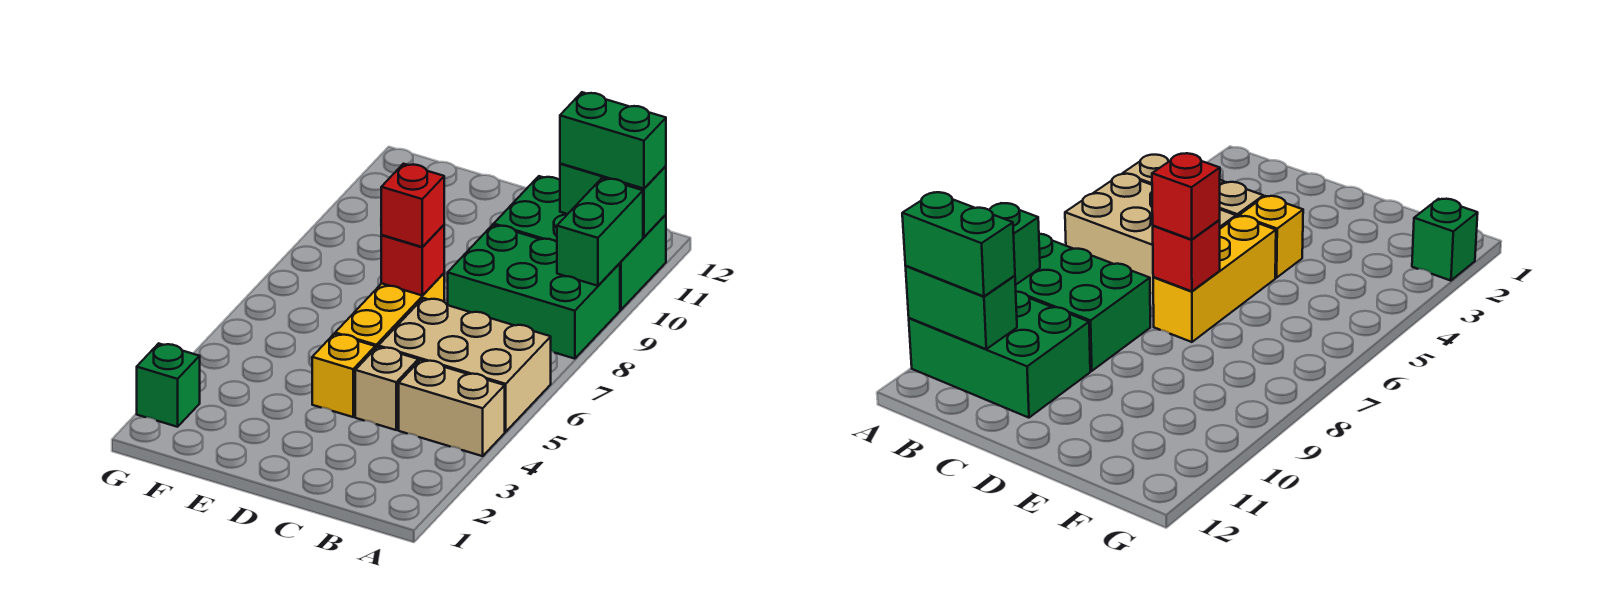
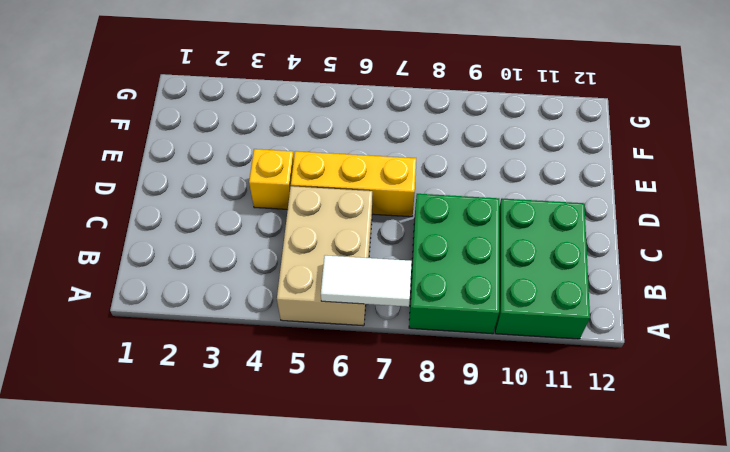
white 1x2 tile [321,255,412,307] -> none
none -> tan 1x2 brick [399,360,505,456]
none -> tan 1x1 brick [355,347,418,430]
none -> green 1x1 brick [137,343,200,427]

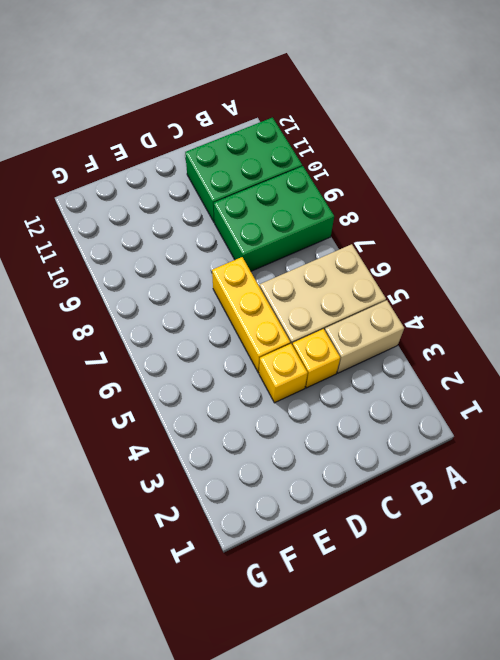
yellow 1x1 brick [292,329,340,388] -> tan 1x1 brick [355,347,418,430]
none -> green 1x1 brick [137,343,200,427]
none -> green 1x2 brick [557,178,643,286]
none -> green 1x2 brick [560,163,666,237]

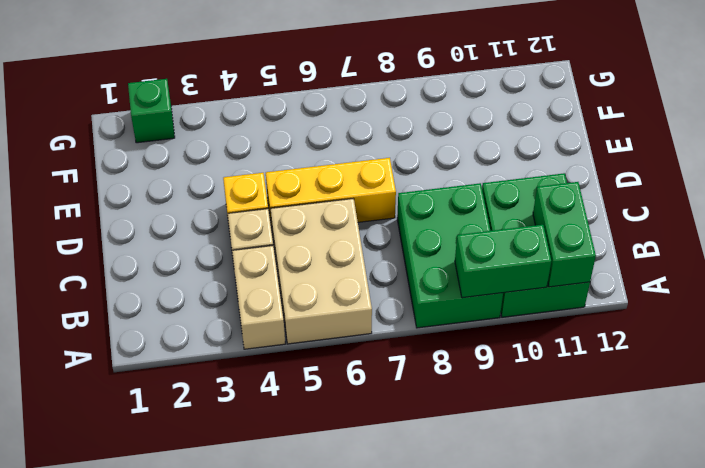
none -> red 1x1 brick [381,225,444,296]
none -> green 1x2 brick [560,92,666,189]
none -> red 1x1 brick [381,164,444,247]

